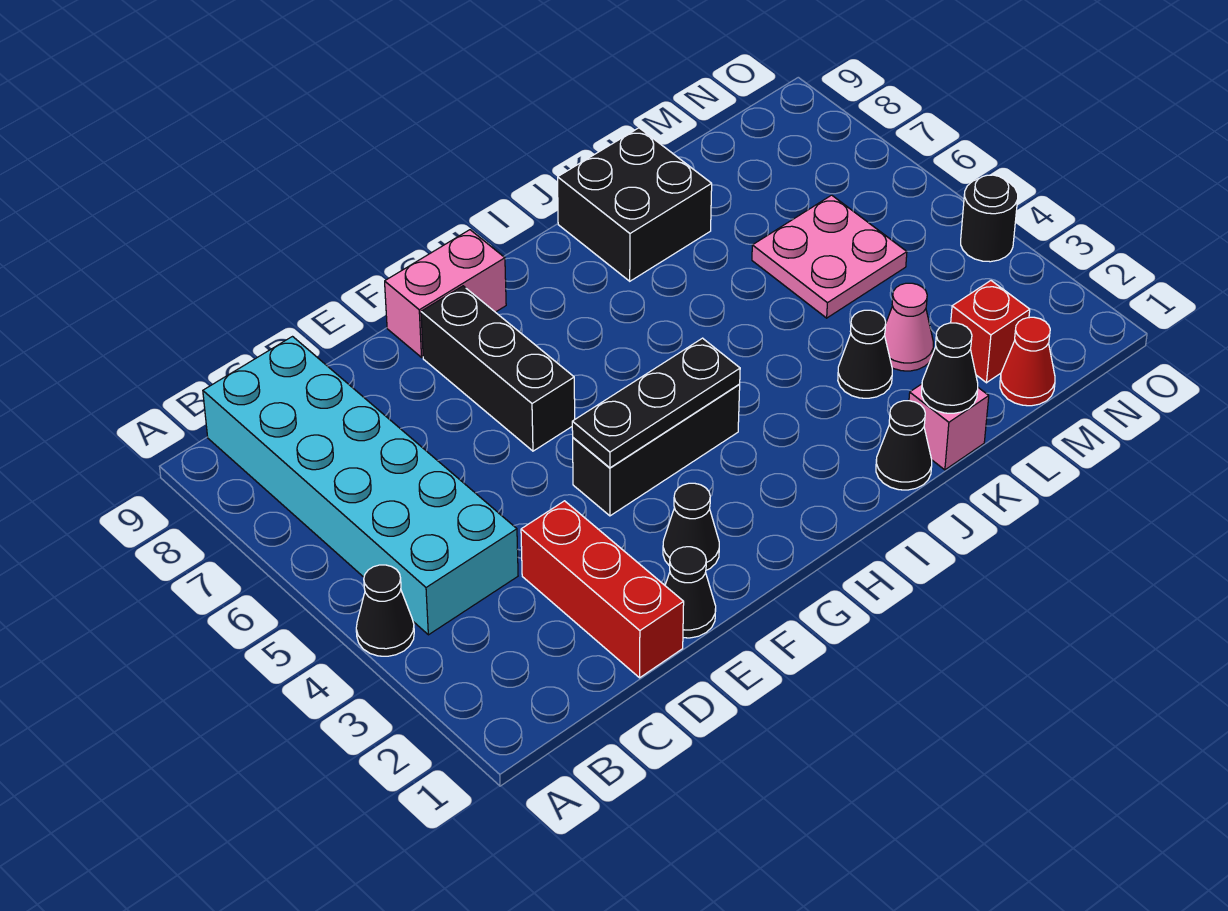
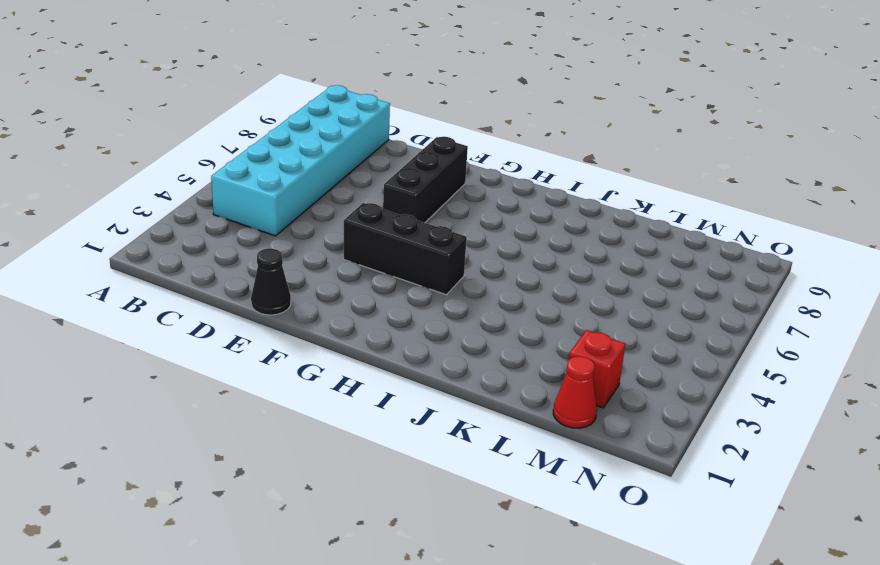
none -> black 1x1 cone [356,565,414,656]
none -> red 1x3 brick [521,501,684,678]
none -> black 1x1 cone [663,483,719,570]

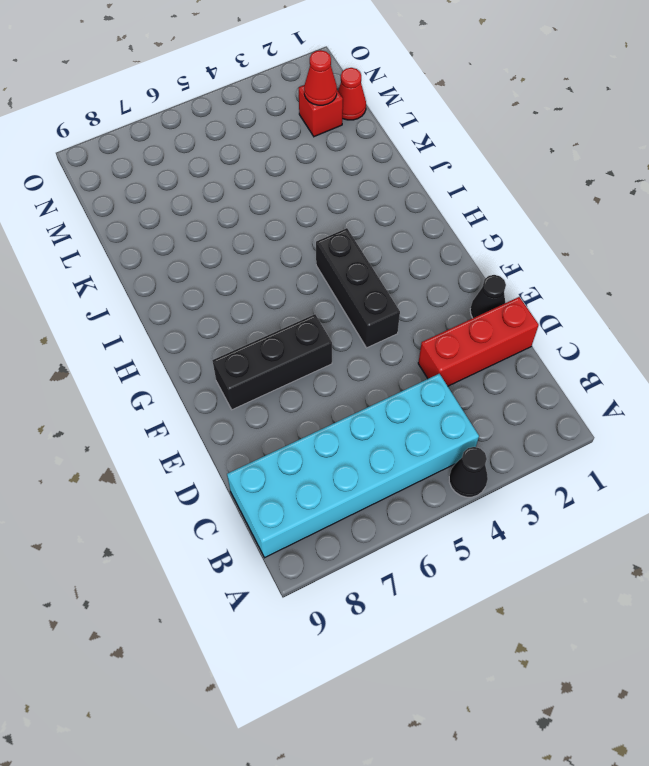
red 1x1 cone [304,50,337,105] -> none
none -> black 1x1 cone [663,483,719,570]
none -> pink 1x2 brick [385,230,506,357]
none -> black 1x1 cone [876,401,932,490]

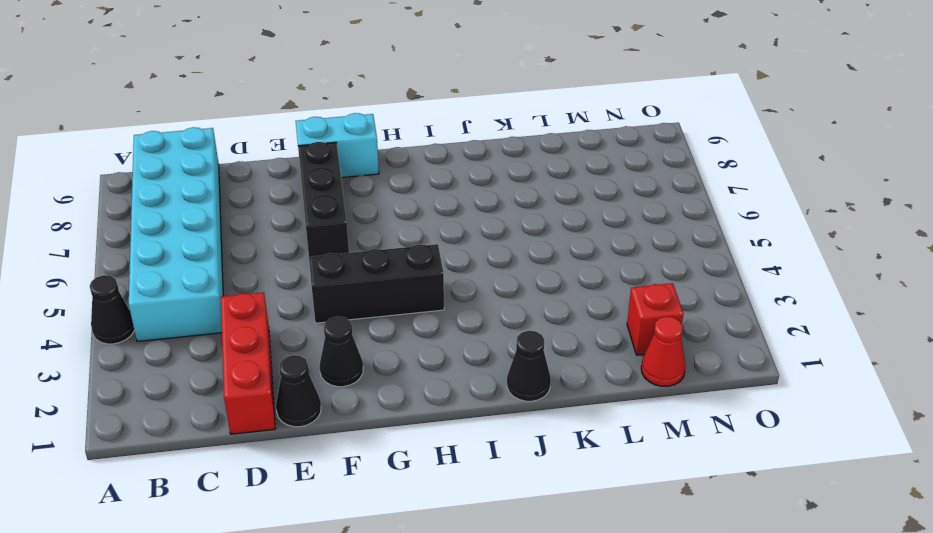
cyan 1x2 brick [296,113,379,178] -> pink 1x2 brick [385,230,506,357]
none -> black 2x2 brick [558,128,712,281]
none -> pink 1x1 brick [909,384,989,470]
none -> black 1x1 cone [838,310,892,398]

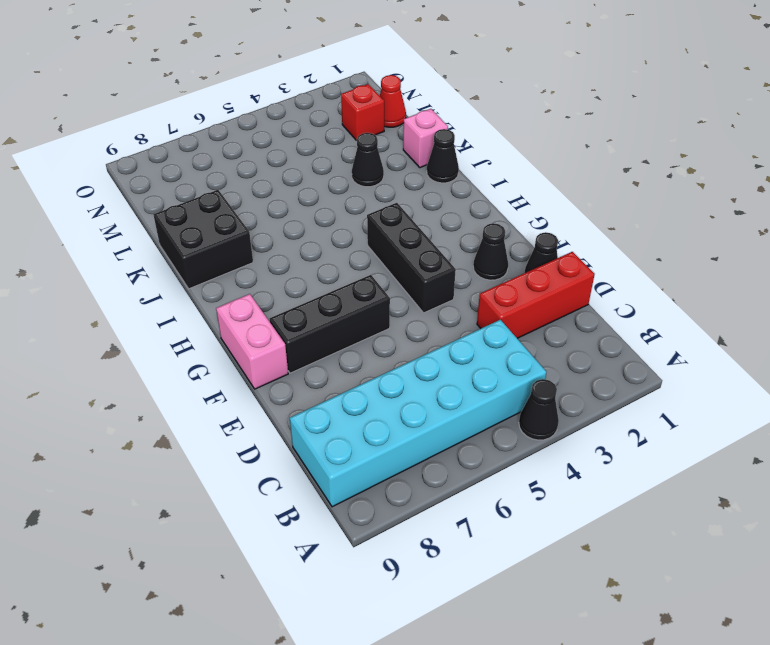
none -> pink 1x1 cone [885,283,933,371]
none -> pink 2x2 plate [752,195,907,318]
none -> black 1x1 round brick [961,175,1018,262]

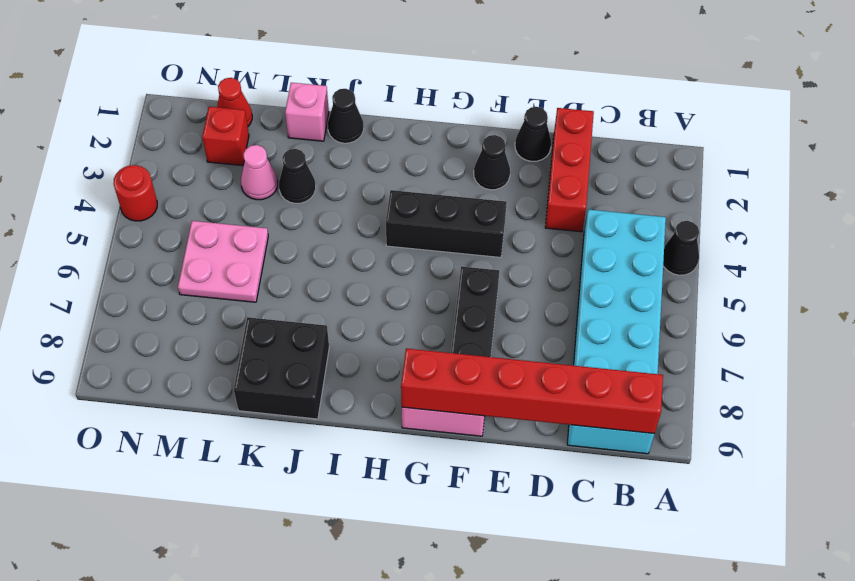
red 1x6 brick [401,348,663,433] -> none
red 1x1 round brick [114,165,157,221] -> black 1x1 round brick [961,175,1018,262]
none -> black 1x3 plate [572,338,740,468]
none -> black 1x1 cone [922,323,978,413]

